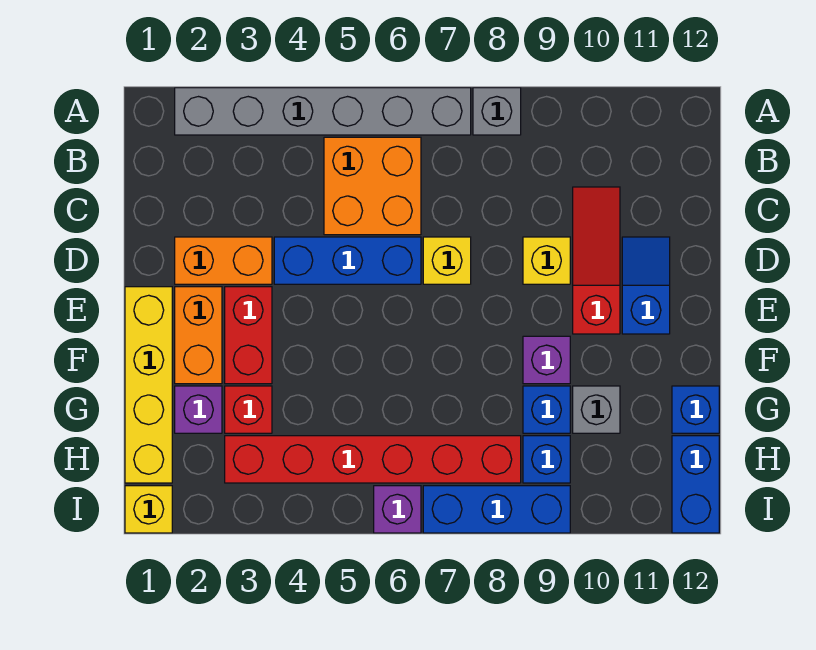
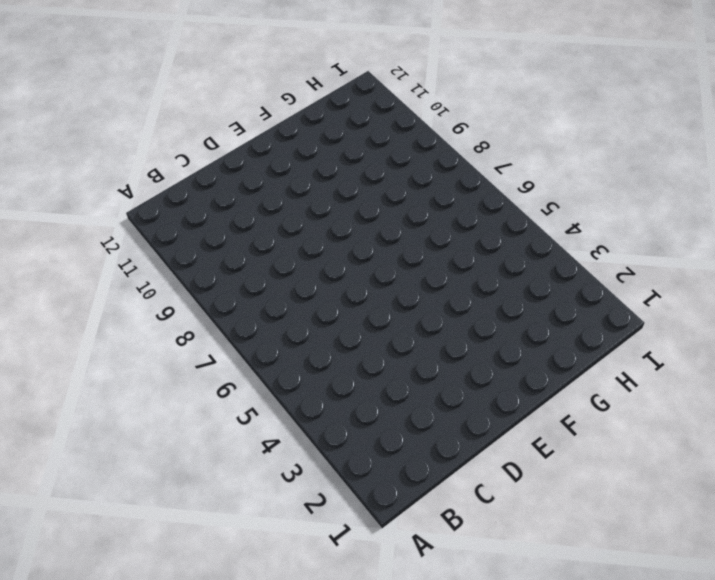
none -> grey 1x6 brick [175,88,471,135]
none -> grey 1x1 brick [473,88,521,135]
none -> orange 2x2 brick [324,137,421,235]

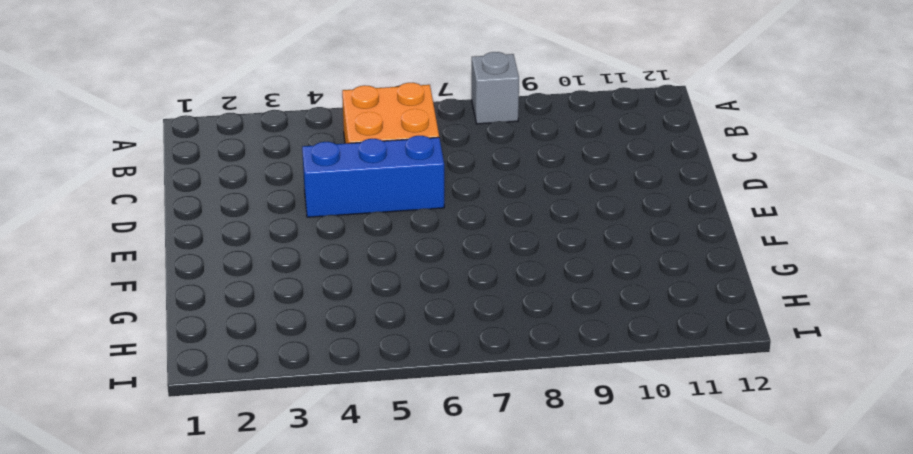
none -> grey 1x6 brick [175,88,471,135]
none -> red 1x3 slope [573,187,620,334]
none -> orange 1x2 brick [175,237,272,284]

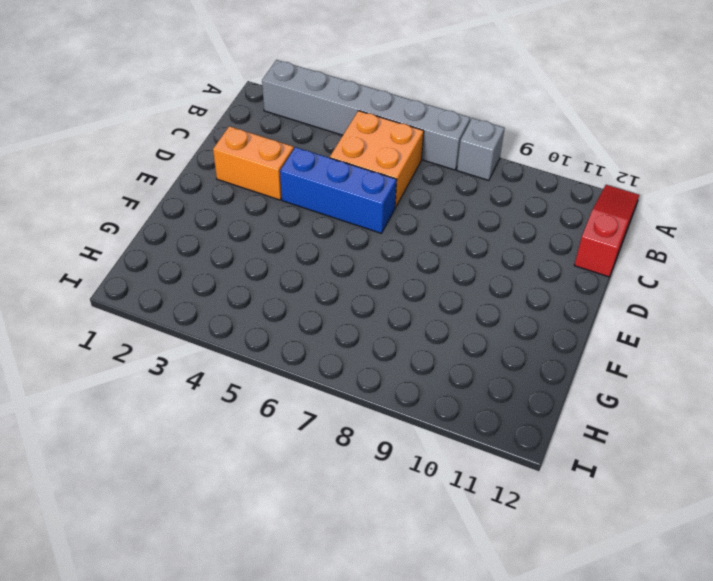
red 1x3 slope [574,185,639,277] -> red 1x3 slope moved to [573,187,620,334]
none -> yellow 1x1 brick [423,237,471,284]
none -> yellow 1x1 brick [523,237,570,284]
none -> blue 1x2 slope [622,237,670,334]

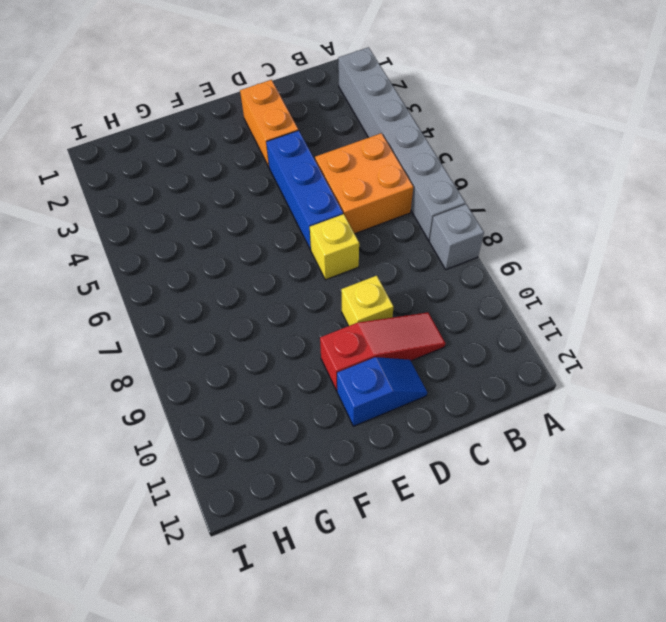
none -> yellow 1x4 brick [125,287,172,483]
none -> orange 1x2 brick [175,287,222,384]
none -> red 1x2 brick [225,287,272,384]

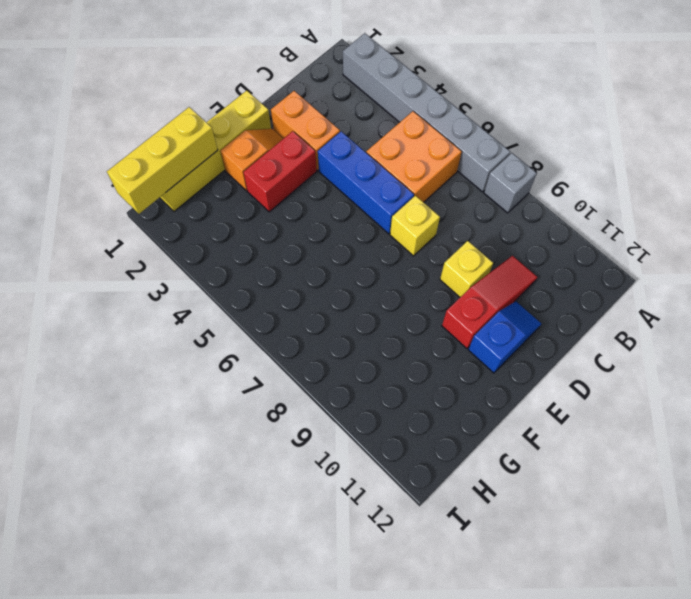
orange 1x2 slope [220,129,283,191] -> orange 1x2 brick [175,287,222,384]
yellow 1x3 brick [107,107,218,214] -> none
none -> purple 1x1 brick [523,336,570,384]
none -> purple 1x1 brick [175,386,222,433]
none -> red 1x1 brick [225,386,272,433]

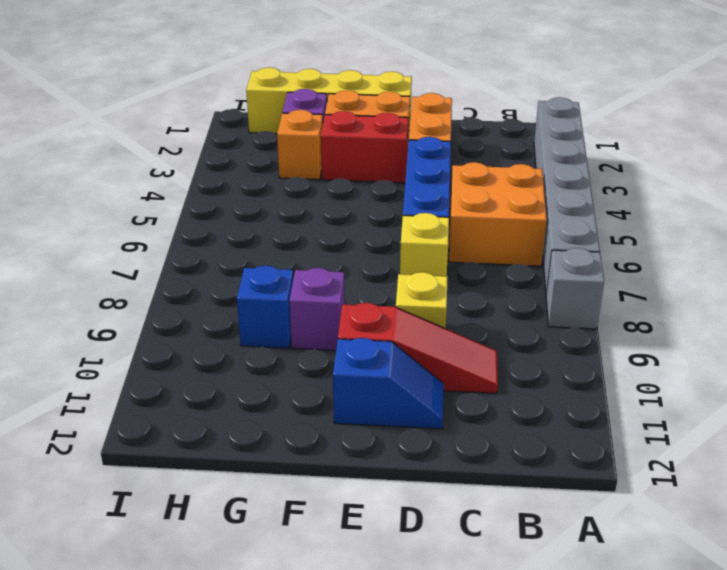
orange 1x1 brick [277,110,323,180] -> red 1x1 brick [225,386,272,433]
none -> grey 1x1 brick [573,386,620,433]
none -> blue 1x1 brick [672,386,719,433]
none -> red 1x6 brick [225,436,521,483]

